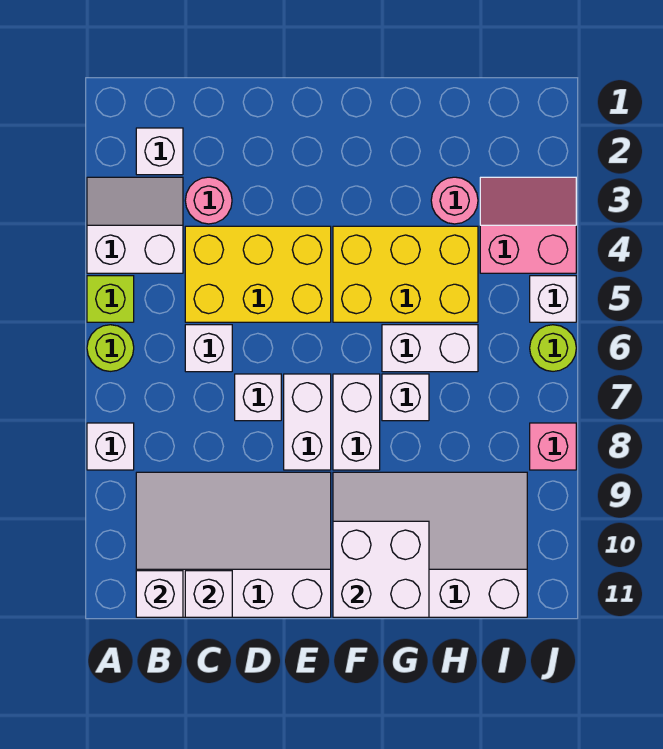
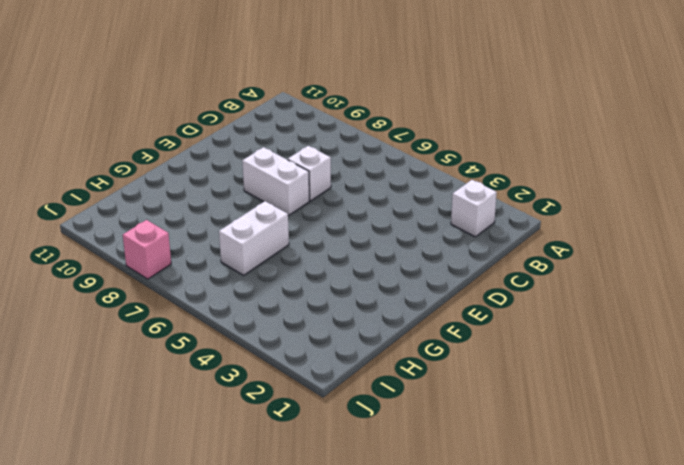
none -> white 2x2 slope [87,177,183,273]
none -> lime 1x1 brick [87,276,134,322]
none -> lime 1x1 round brick [87,325,134,371]

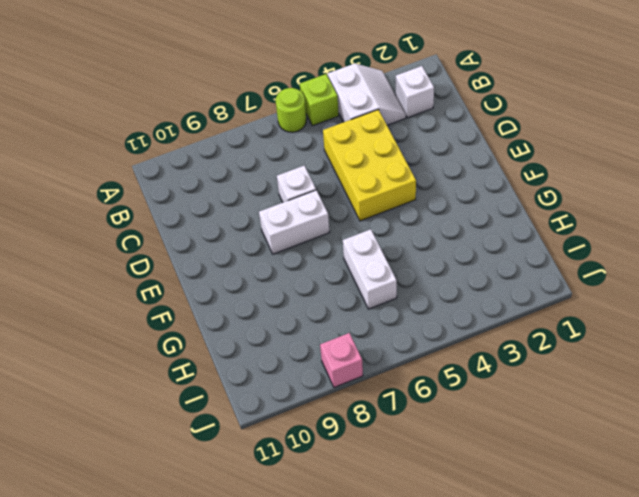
none -> white 1x1 brick [87,423,134,470]
none -> white 3x4 slope [136,472,331,617]
none -> pink 1x1 round brick [185,177,232,224]

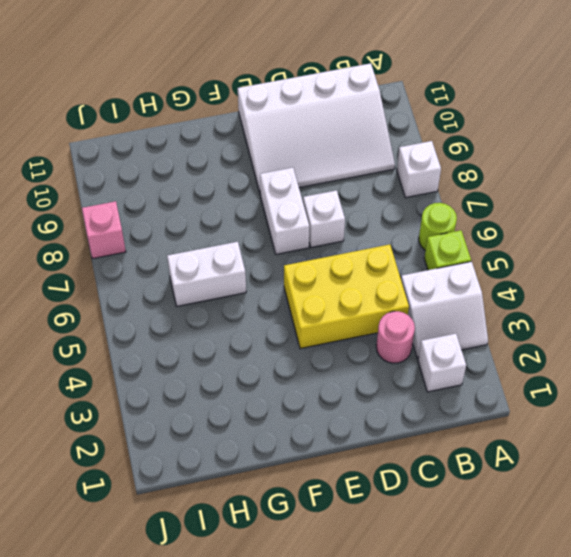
none -> white 1x1 brick [185,325,232,372]
none -> yellow 2x3 brick [333,226,478,322]
none -> white 1x2 brick [333,374,380,470]

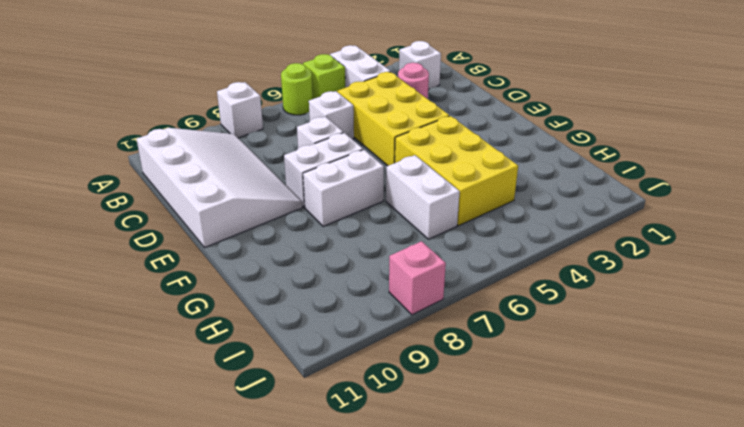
none -> white 3x4 slope [333,472,527,617]
none -> white 1x1 brick [382,374,429,421]
none -> pink 1x1 round brick [431,177,478,224]

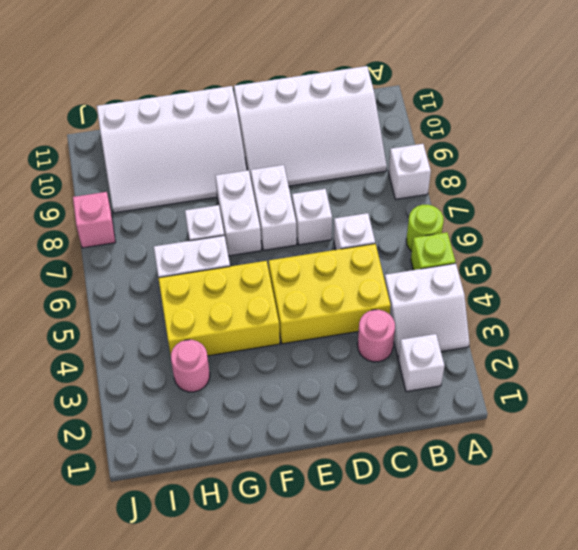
none -> pink 2x2 slope [480,177,576,273]
none -> white 1x1 brick [530,276,576,322]
none -> lime 1x1 round brick [530,325,576,371]

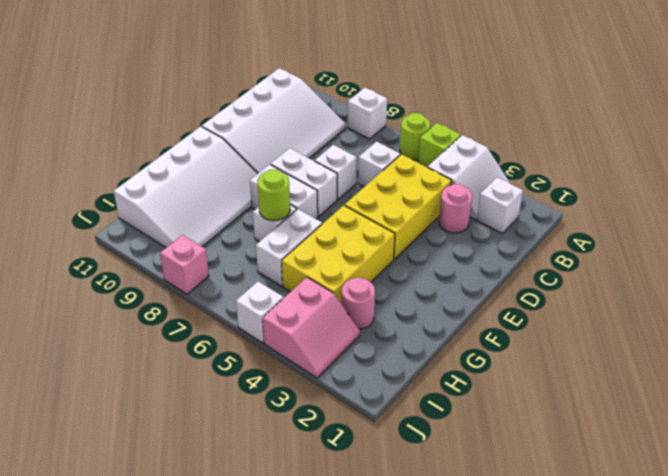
lime 1x1 round brick [257,169,290,221] -> lime 1x1 round brick moved to [530,325,576,371]
none -> white 1x1 brick [136,571,183,617]
none -> white 1x1 brick [185,571,232,617]
none -> white 2x2 brick [333,521,429,617]

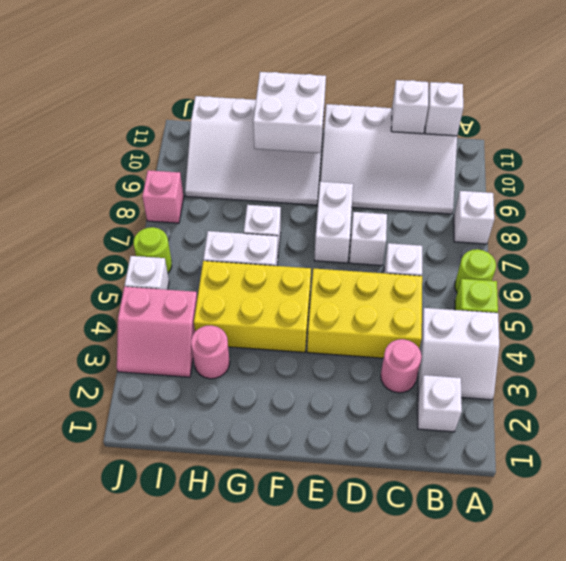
none -> white 1x2 brick [333,374,380,470]

